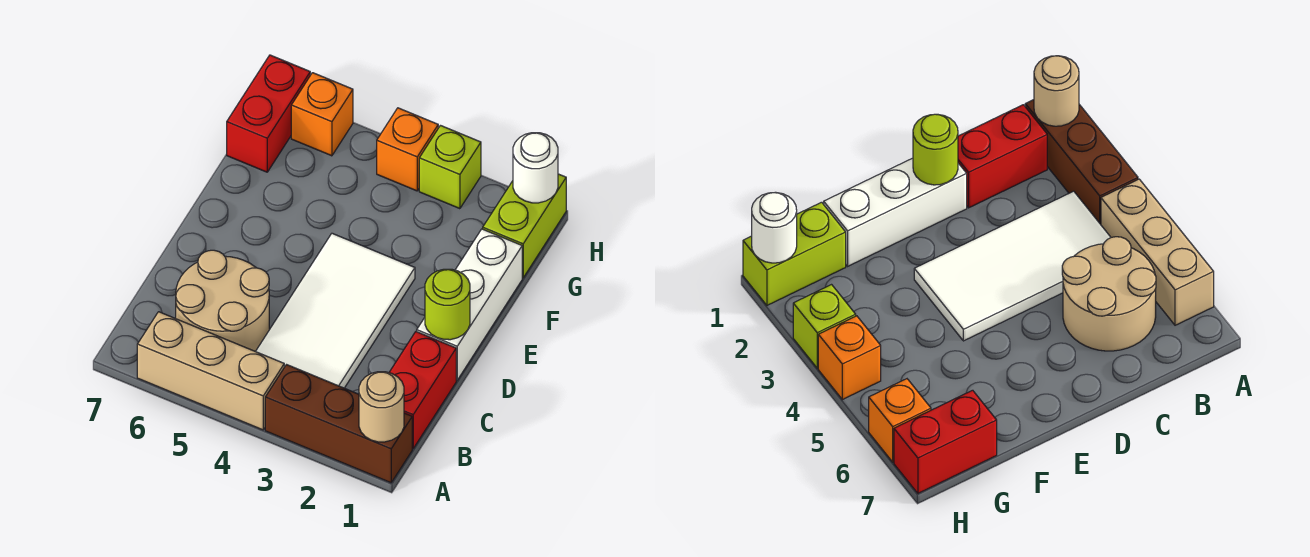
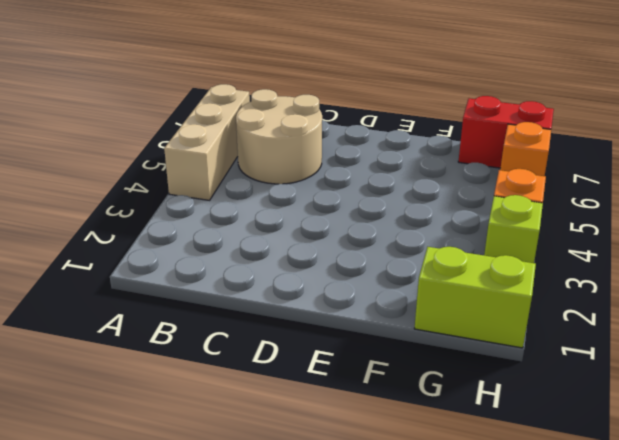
none -> brown 1x3 brick [265,365,412,483]
none -> red 1x2 brick [389,332,456,449]
none -> white 2x4 tile [255,233,415,388]

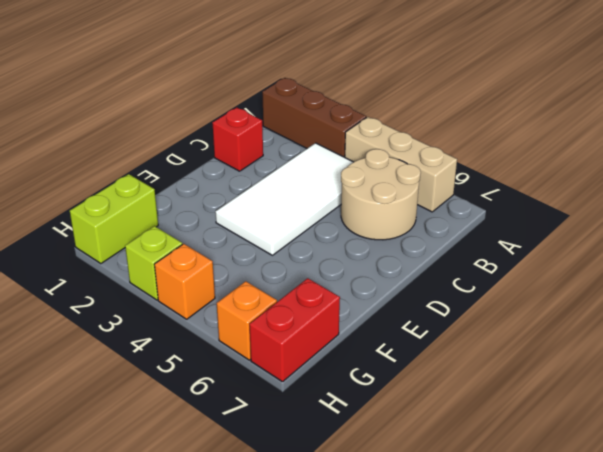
red 1x1 brick [213,108,263,171] -> red 1x2 brick [389,332,456,449]
none -> white 1x3 brick [417,229,522,380]
none -> tan 1x1 round brick [359,372,404,442]
none -> lime 1x1 round brick [425,269,470,340]

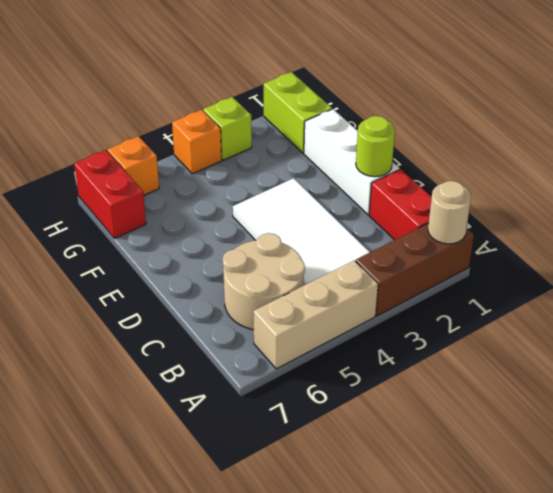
none -> white 1x1 round brick [513,133,558,203]

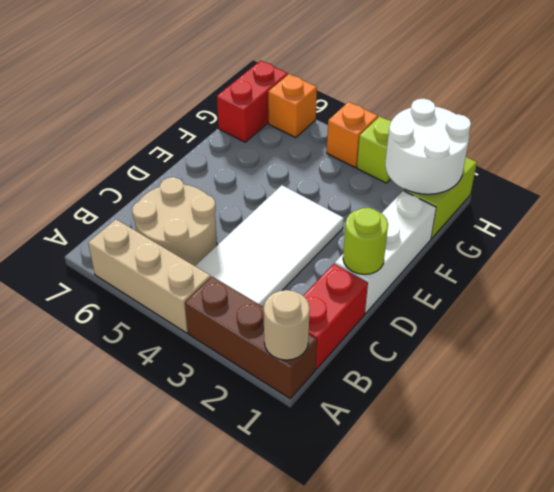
white 2x2 round brick [385,98,471,194] -> white 1x1 round brick [513,133,558,203]

